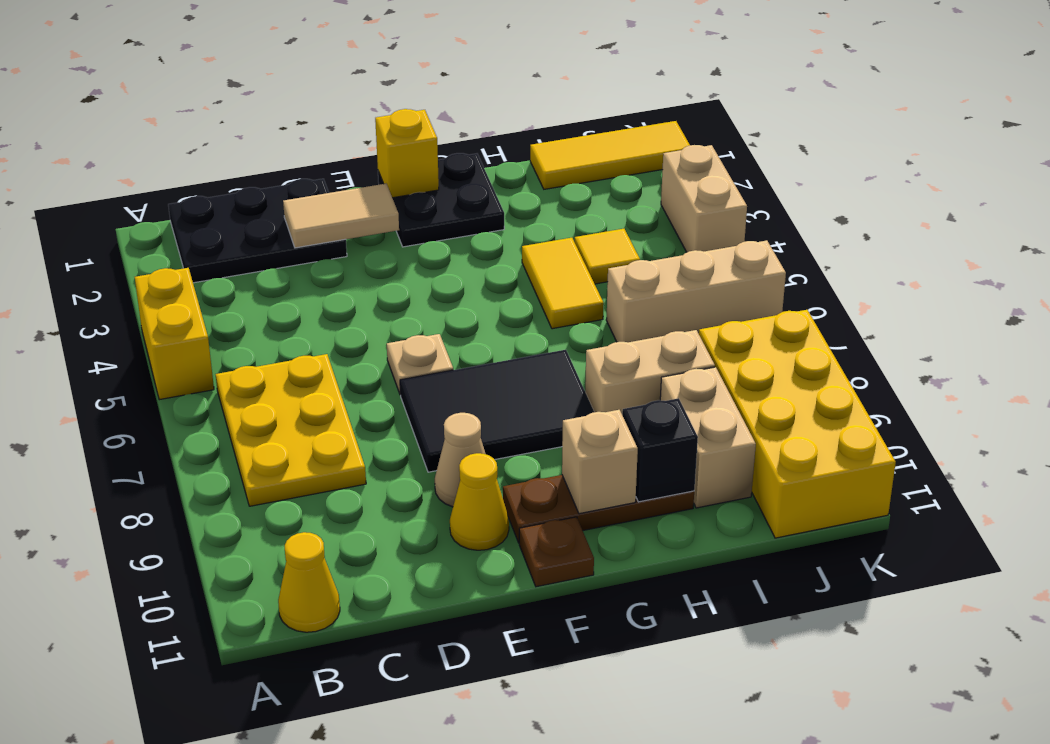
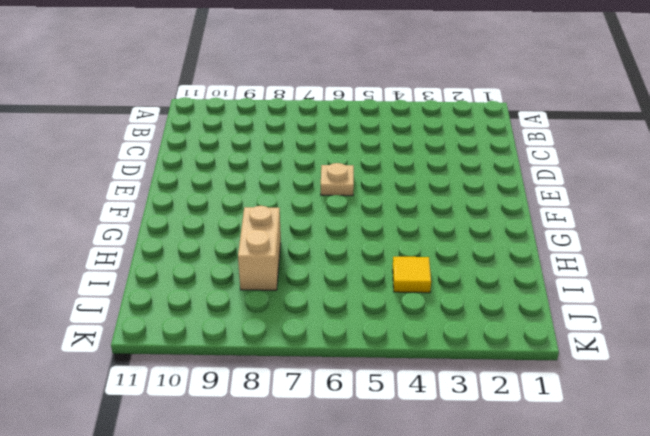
none -> yellow 1x2 brick [135,268,214,400]
none -> black 2x3 plate [168,179,347,283]
none -> yellow 2x3 plate [216,354,366,506]

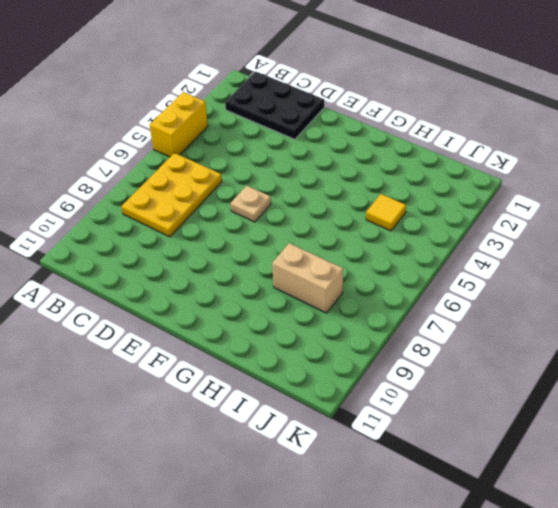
none -> yellow 1x1 cone [278,532,340,632]
none -> black 2x3 tile [400,350,594,472]
none -> tan 1x1 cone [435,413,485,507]

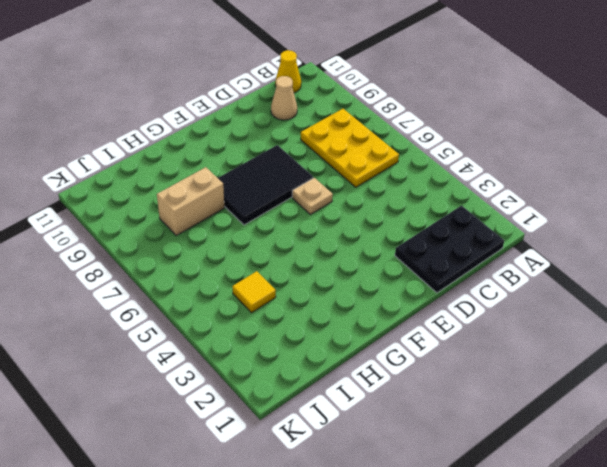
tan 1x1 cone [271,76,297,120] -> tan 1x1 cone moved to [435,413,485,507]
none -> yellow 1x2 brick [135,268,214,400]
none -> yellow 1x1 cone [450,453,509,550]
none -> black 2x2 plate [378,153,504,247]

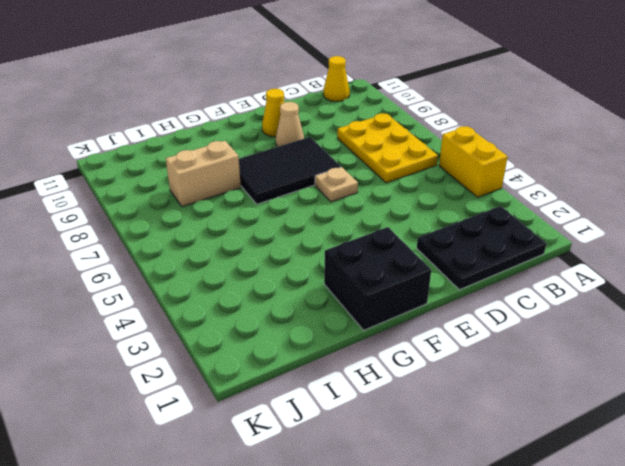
black 2x2 brick [324,227,431,330] -> black 2x2 plate [378,153,504,247]
none -> brown 1x3 plate [503,475,694,543]
none -> brown 1x1 plate [519,517,594,587]
none -> yellow 1x2 tile [522,238,604,329]

